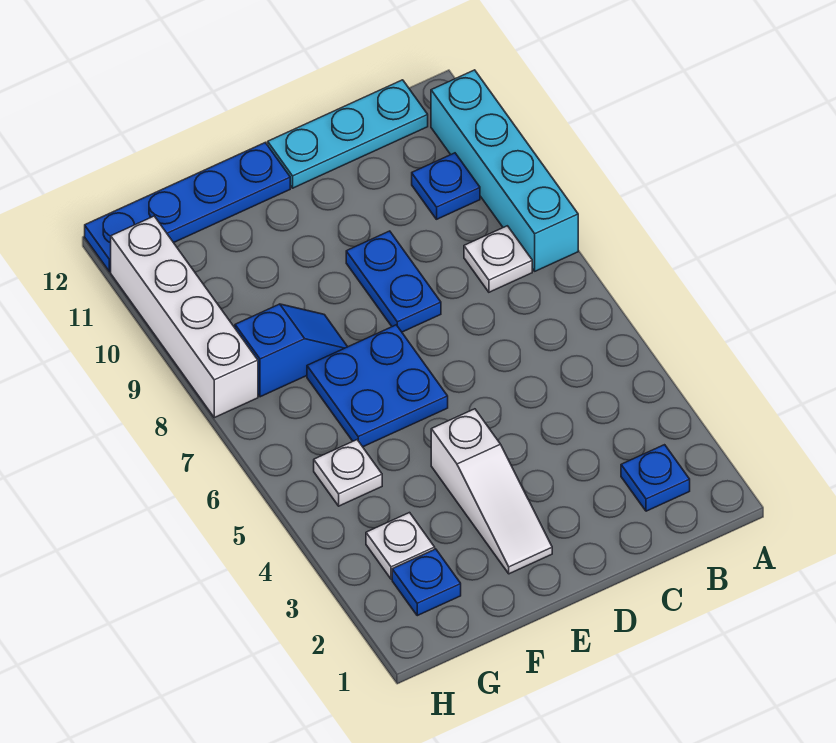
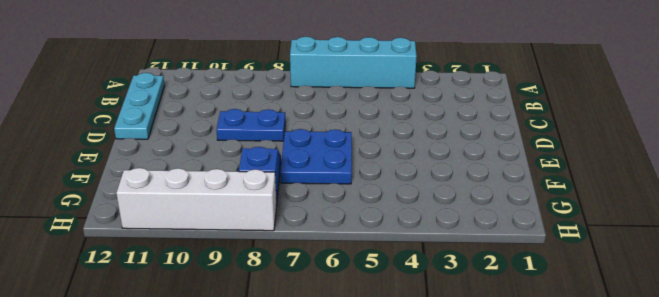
cyan 1x4 brick [290,37,417,88] -> cyan 1x4 brick moved to [431,70,578,271]
none -> blue 1x1 plate [621,445,690,511]
none -> white 1x1 plate [464,226,532,292]
none -> blue 1x1 plate [412,153,480,219]

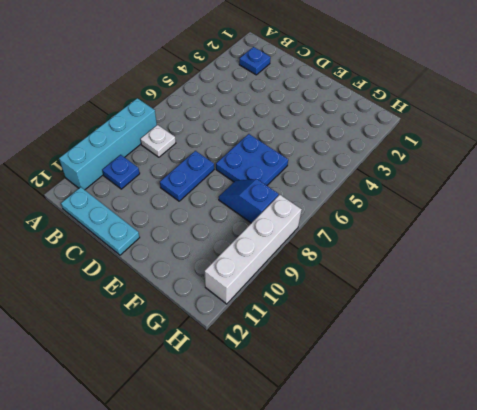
none -> white 1x3 slope [431,409,552,574]
none -> blue 1x4 plate [85,143,290,272]
none -> blue 1x1 plate [392,549,461,616]

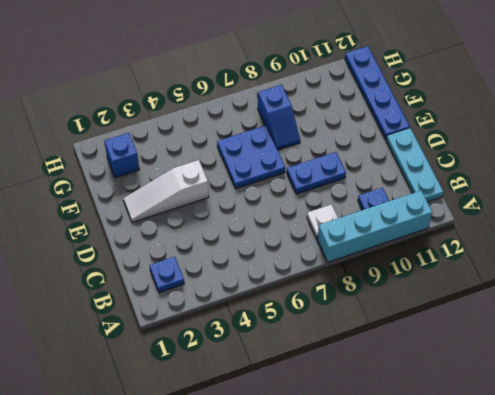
blue 1x1 brick [104,133,139,178] -> blue 1x1 plate [392,549,461,616]
none -> white 1x1 plate [366,513,435,579]
none -> white 1x1 plate [314,440,382,506]
none -> white 1x4 brick [111,216,258,418]

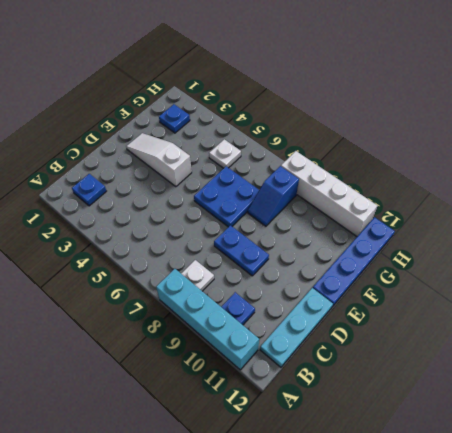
none -> white 1x1 plate [366,513,435,579]

